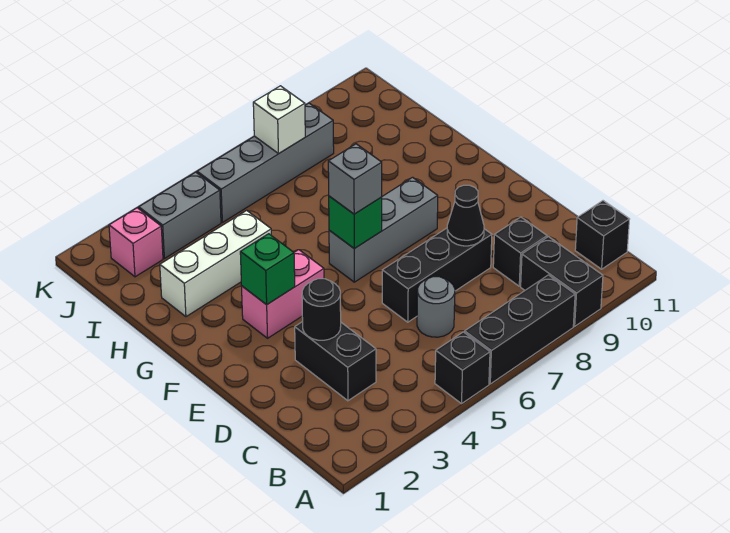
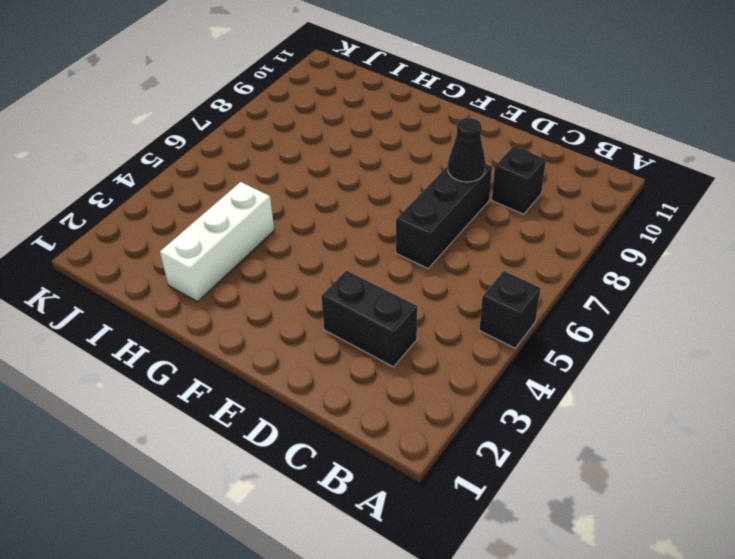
none -> black 1x3 brick [465,275,575,384]
none -> black 1x2 brick [521,237,603,326]
none -> black 1x1 brick [575,201,630,269]

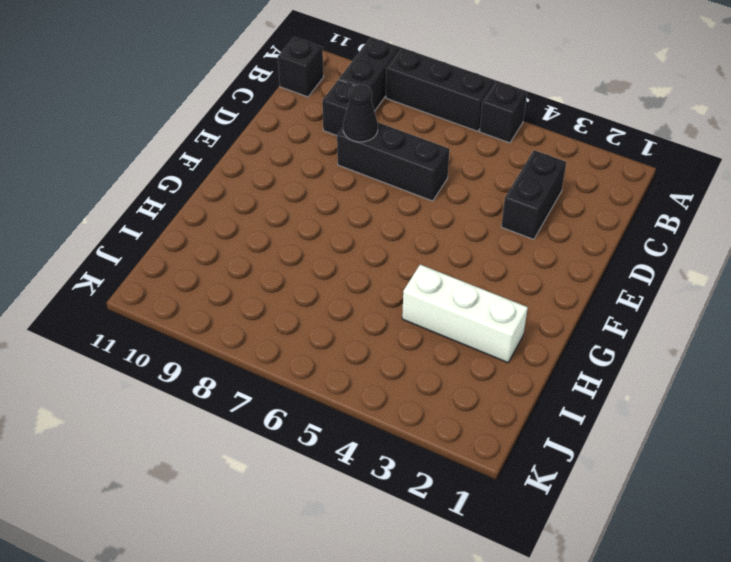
none -> grey 1x1 round brick [417,277,455,337]
none -> pink 1x2 brick [242,250,324,338]
none -> grey 1x3 brick [329,177,438,282]

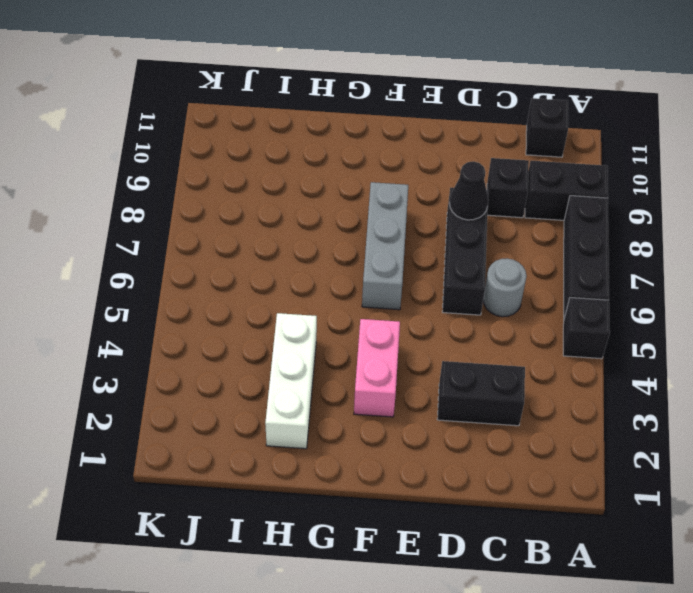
none -> pink 1x1 brick [109,208,163,277]
none -> grey 1x2 brick [139,172,221,258]
none -> grey 1x4 brick [197,103,334,222]

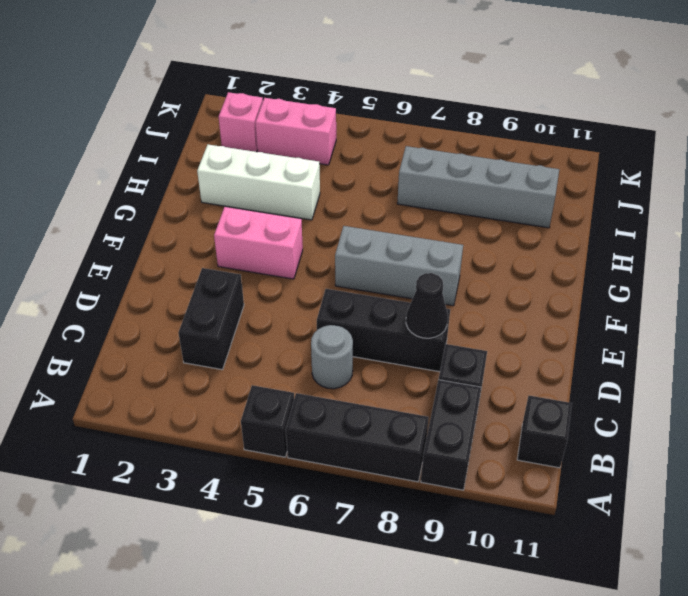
grey 1x4 brick [397,146,559,228] -> grey 1x4 brick moved to [197,103,334,222]
pink 1x2 brick [255,98,336,165] -> grey 1x2 brick [139,172,221,258]
none -> black 1x1 round brick [302,279,341,340]
none -> green 1x1 brick [240,234,295,305]
none -> green 1x1 brick [329,196,382,249]

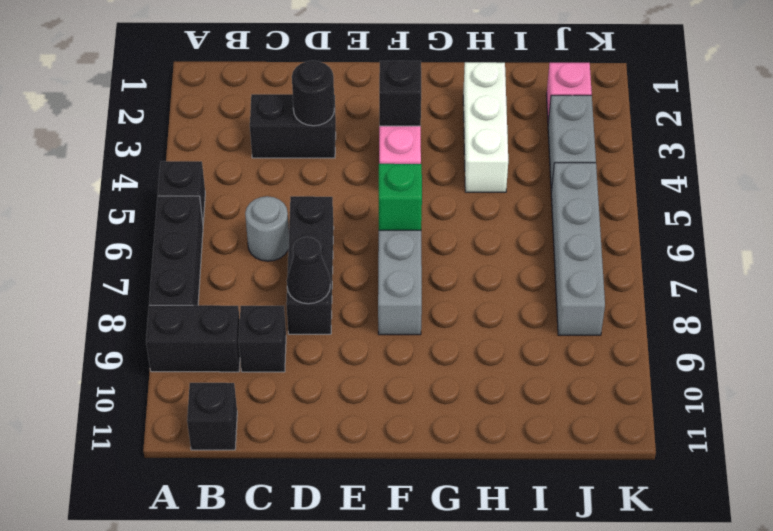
black 1x1 brick [379,61,421,126] -> green 1x1 brick [240,234,295,305]
none -> white 1x1 brick [253,86,305,154]
none -> grey 1x1 brick [328,144,382,214]

